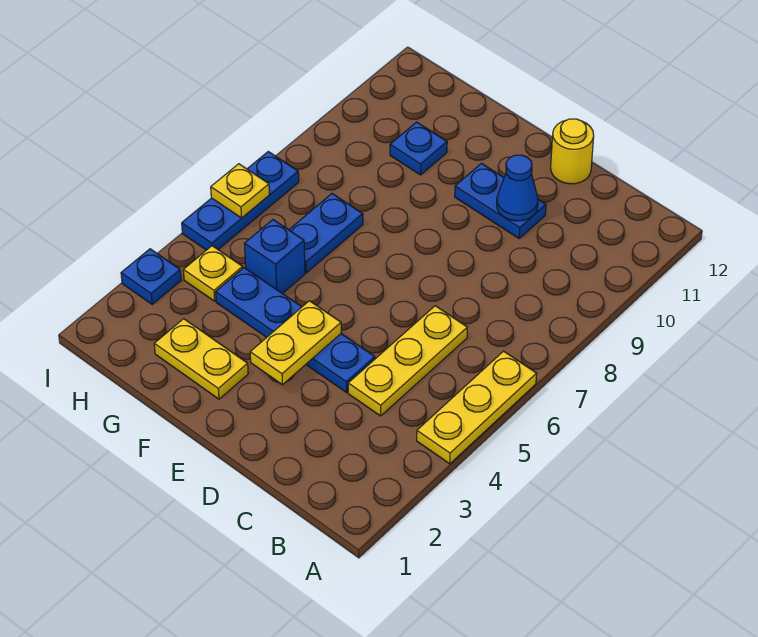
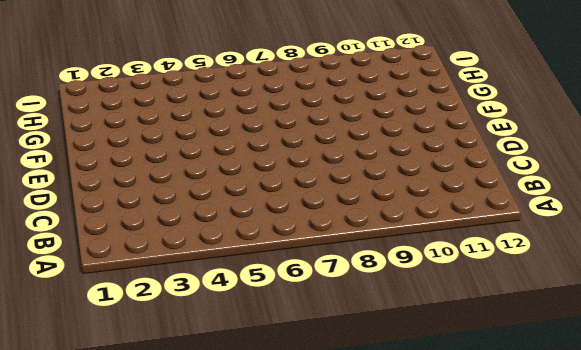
none -> yellow 1x3 plate [417,351,537,464]
none -> yellow 1x3 plate [348,306,467,416]
none -> blue 1x4 plate [216,268,375,392]

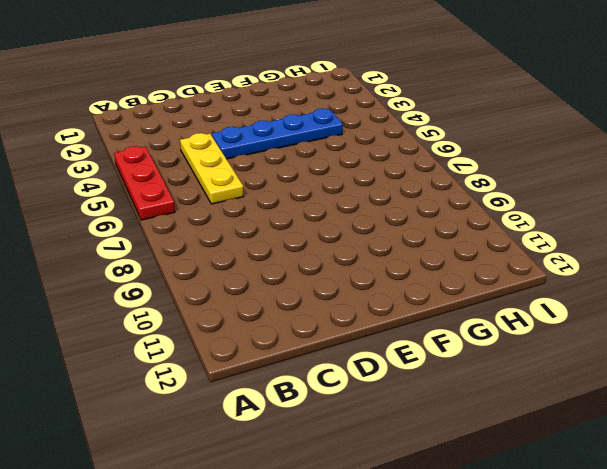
red 1x3 plate [114,146,175,220] -> yellow 1x3 plate [417,351,537,464]
none -> blue 1x2 plate [455,163,546,238]
none -> yellow 1x1 round brick [551,119,594,184]
none -> yellow 1x2 plate [154,319,248,399]

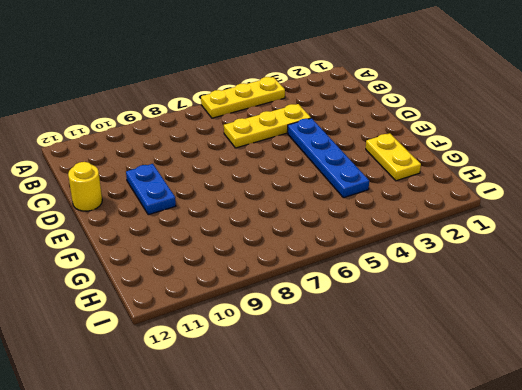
none -> blue 1x1 brick [244,220,305,294]
none -> blue 1x2 plate [289,194,363,273]
none -> blue 1x1 plate [390,122,447,175]

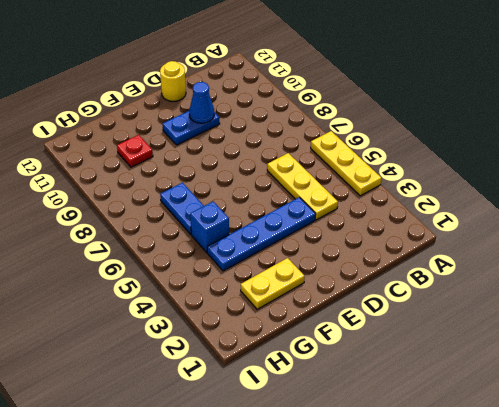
red 1x1 plate [117,135,153,167] -> blue 1x1 plate [390,122,447,175]
none -> yellow 1x1 plate [183,246,243,301]
none -> blue 1x1 plate [121,249,181,304]
none -> blue 1x3 plate [182,152,299,250]

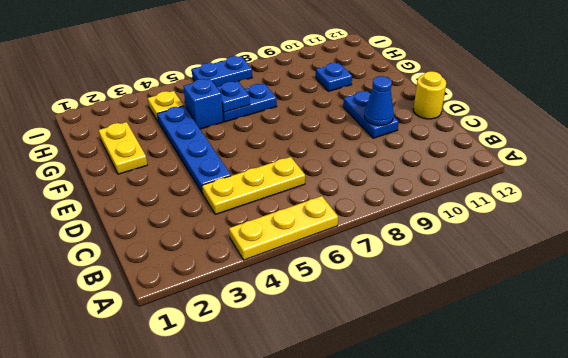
blue 1x1 plate [217,81,250,112] -> blue 1x1 plate moved to [121,249,181,304]
blue 1x2 plate [192,56,252,87] -> blue 1x3 plate [182,152,299,250]
none -> yellow 1x2 plate [250,301,341,385]
none -> yellow 1x1 plate [211,164,269,218]

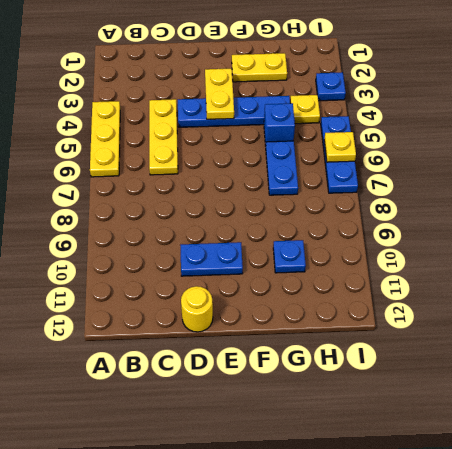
none -> blue 1x1 cone [497,155,538,221]

